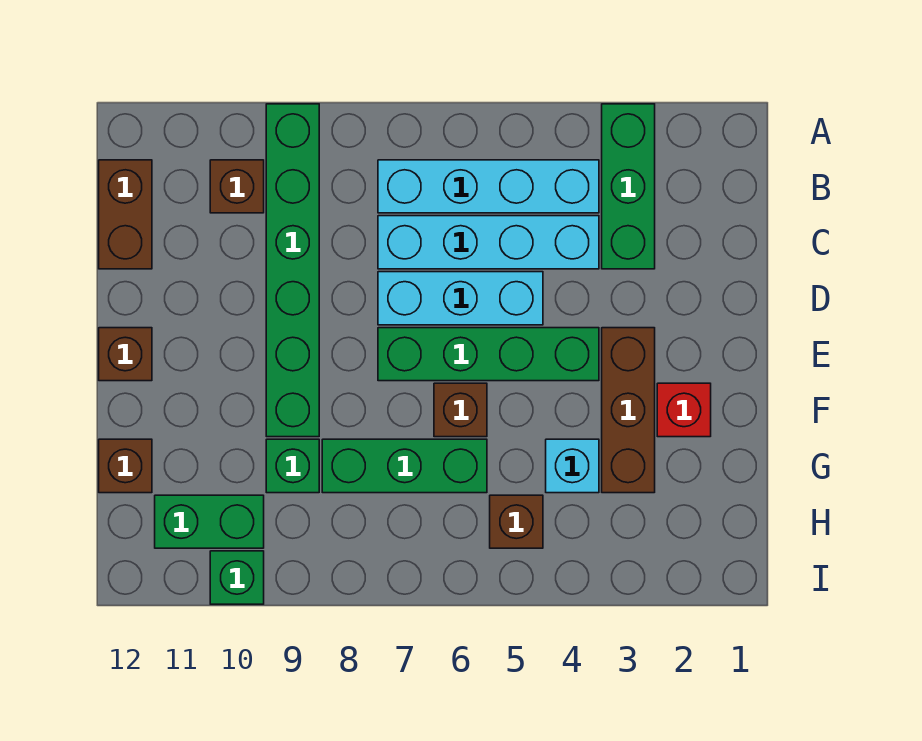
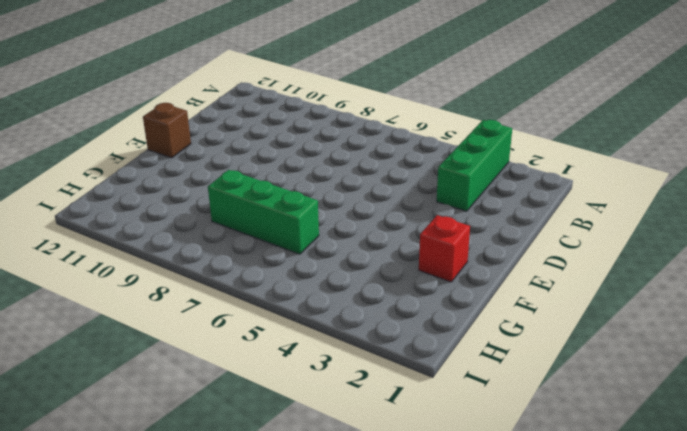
none -> green 1x6 brick [266,104,319,437]
none -> cyan 1x4 brick [378,160,599,213]
none -> brown 1x1 brick [210,160,264,213]

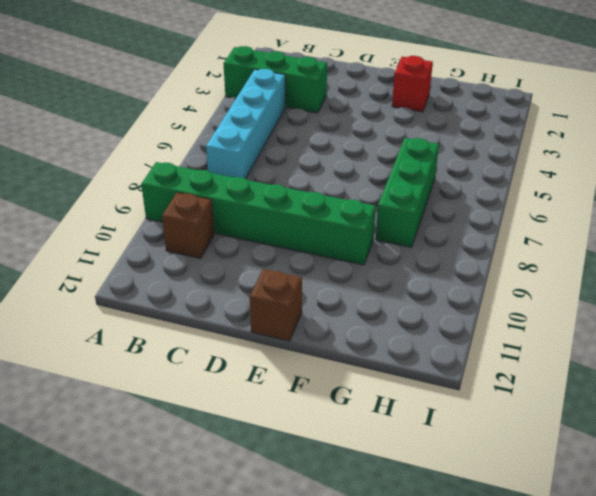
none -> brown 1x2 brick [99,160,152,269]
none -> cyan 1x4 brick [378,216,599,269]
none -> cyan 1x3 brick [378,272,543,325]

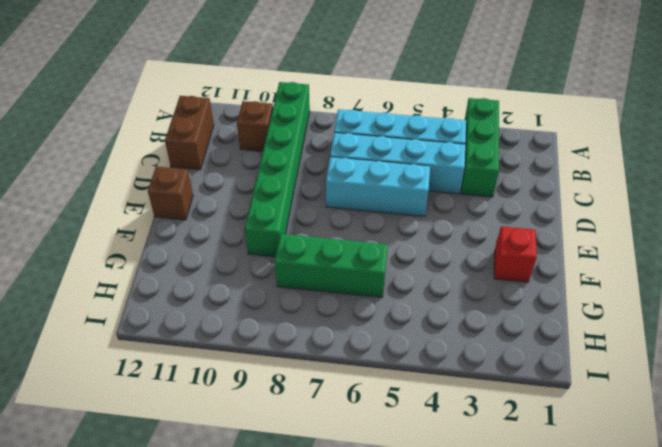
none -> brown 1x3 brick [602,328,655,493]
none -> green 1x4 brick [378,328,599,381]
none -> brown 1x1 brick [434,383,487,437]

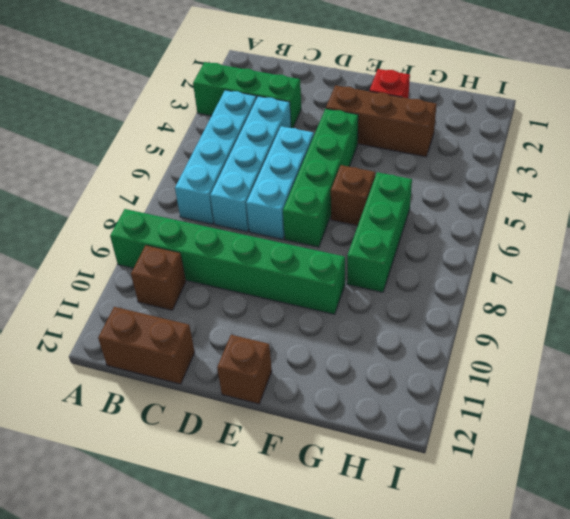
none -> cyan 1x1 brick [546,439,599,493]
none -> green 1x1 brick [266,439,319,493]
none -> brown 1x1 brick [99,439,152,493]

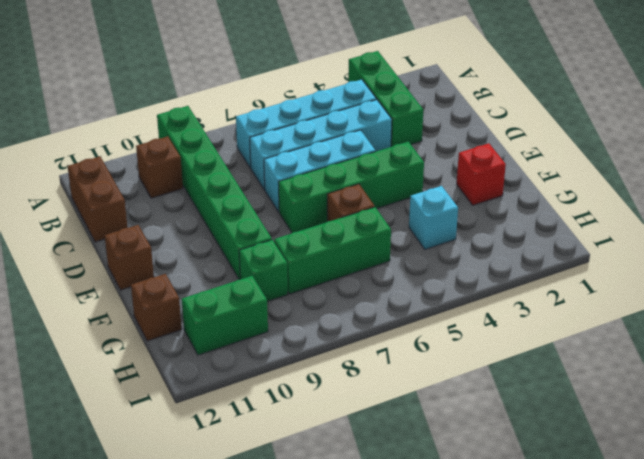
none -> brown 1x3 brick [602,328,655,493]
none -> brown 1x1 brick [490,495,543,548]
none -> green 1x1 brick [210,551,264,604]

